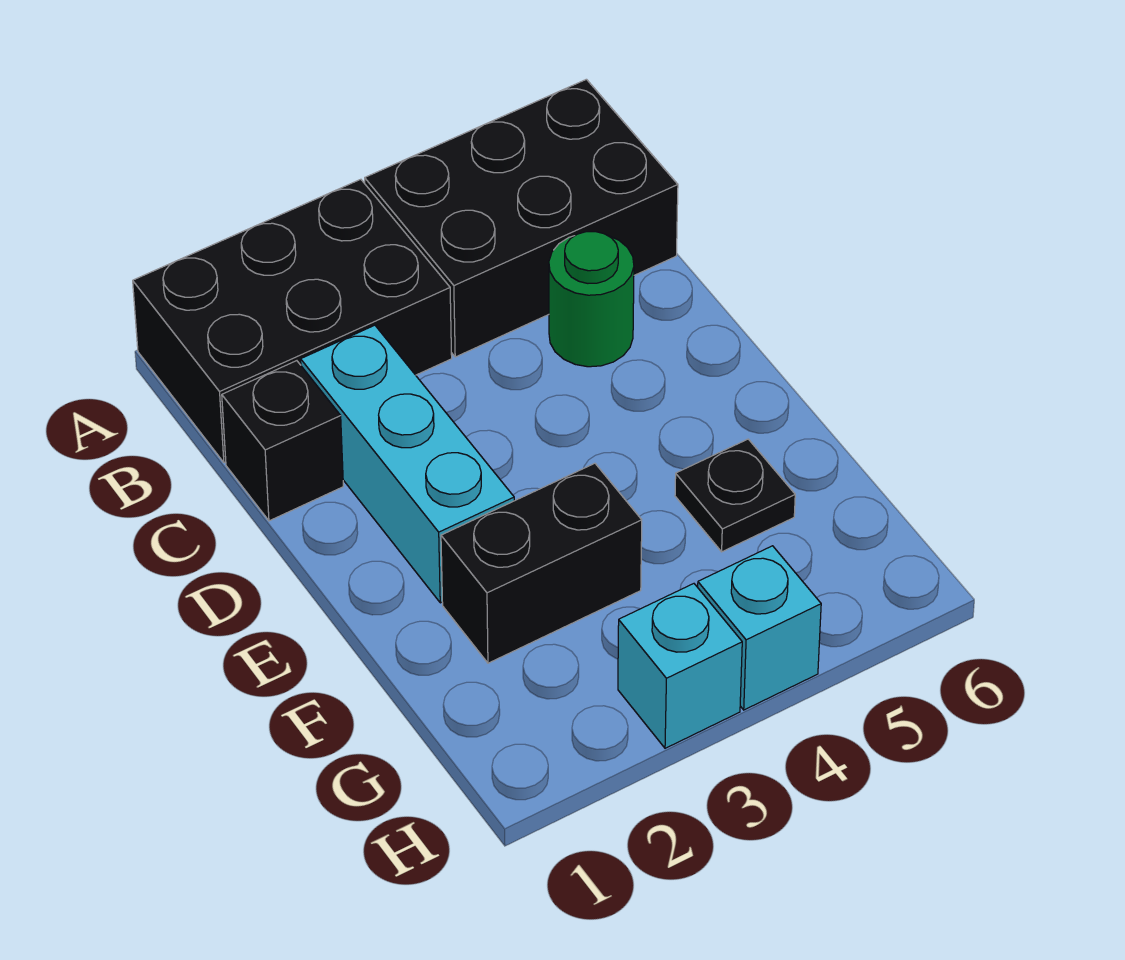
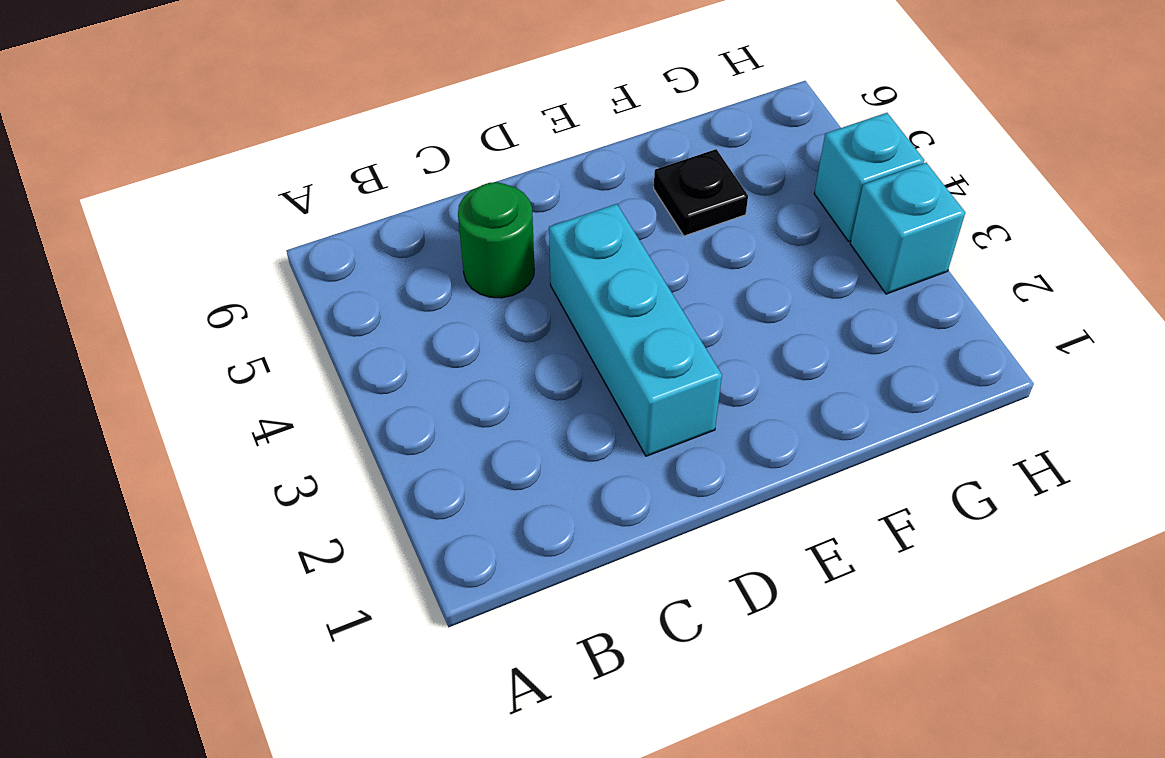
cyan 1x3 brick [549,204,722,456] -> cyan 1x3 brick turned to [301,325,514,603]
none -> black 2x3 brick [133,179,452,463]
none -> black 2x3 brick [365,79,678,357]

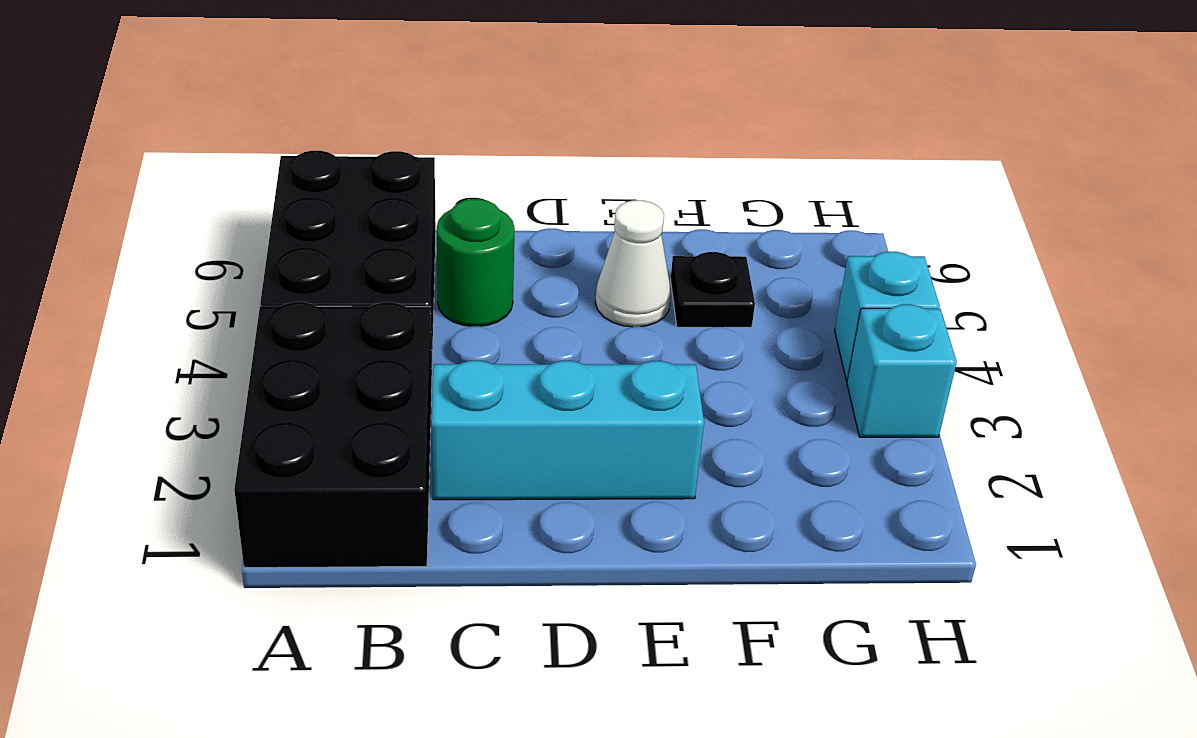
white 1x1 cone [595,200,671,327] -> none
none -> black 1x1 brick [222,361,343,521]
none -> black 1x2 brick [441,463,642,663]

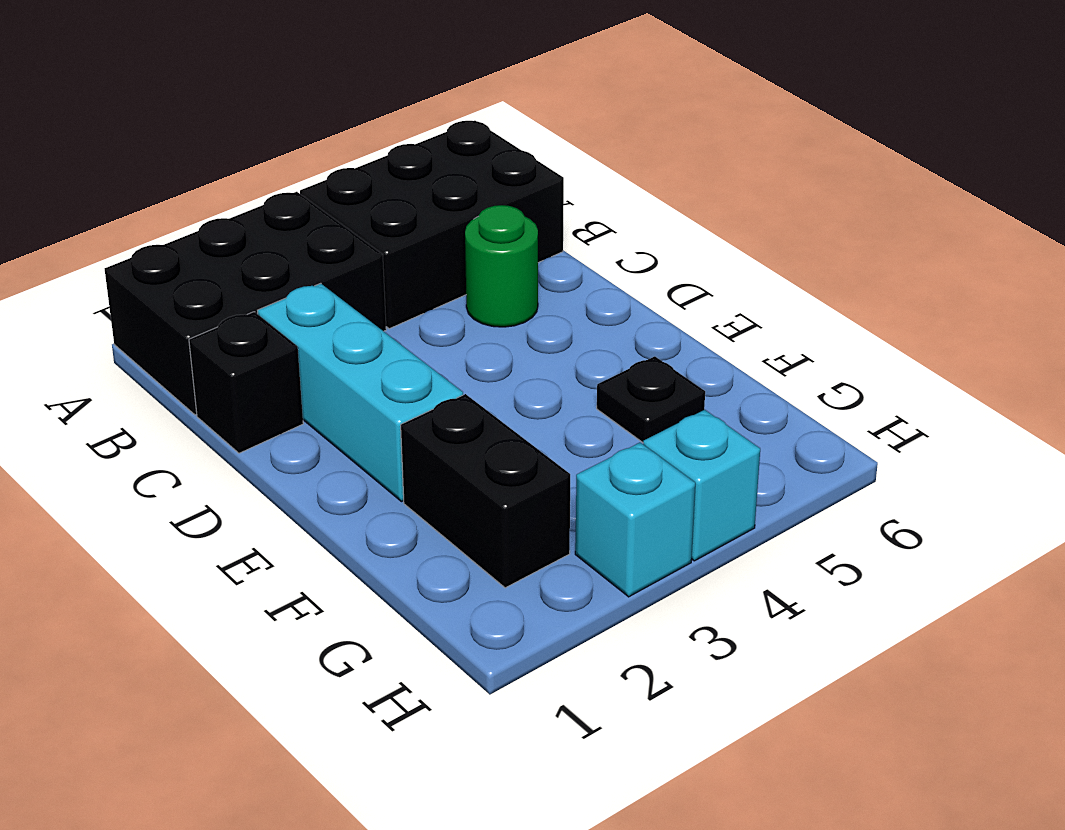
black 1x2 brick [401,394,570,588] -> black 1x2 brick turned to [441,463,642,663]

